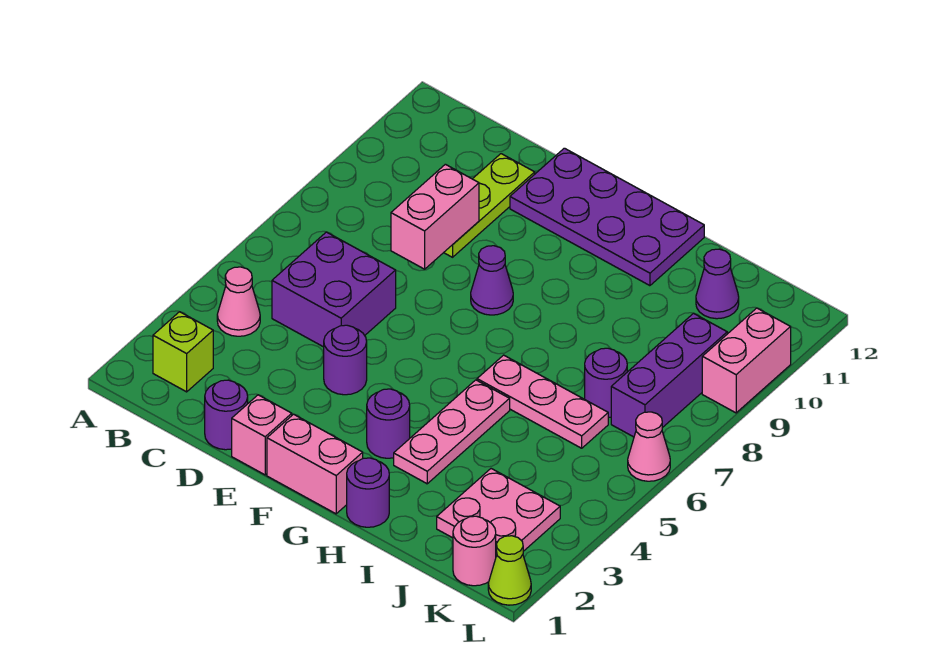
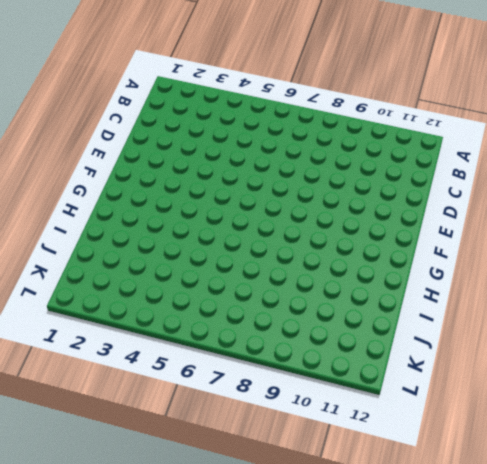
none -> lime 1x1 brick [153,312,213,392]
none -> pink 1x1 cone [217,267,260,336]
none -> purple 2x2 brick [272,232,396,347]

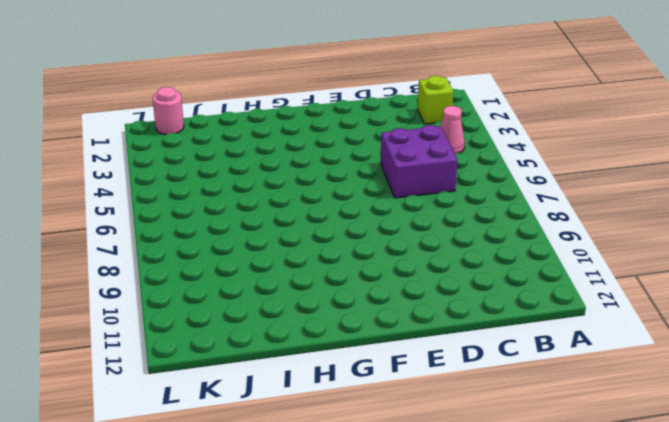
none -> purple 1x1 round brick [205,380,248,450]
none -> lime 1x3 plate [444,154,535,257]
none -> pink 1x1 brick [232,395,292,475]

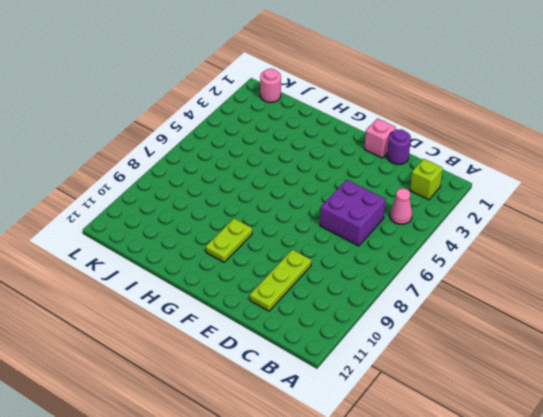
lime 1x2 plate [206,218,252,262] -> none
none -> purple 1x1 round brick [324,325,367,395]
none -> purple 2x4 plate [510,148,704,286]
none -> pink 1x2 brick [267,414,363,514]

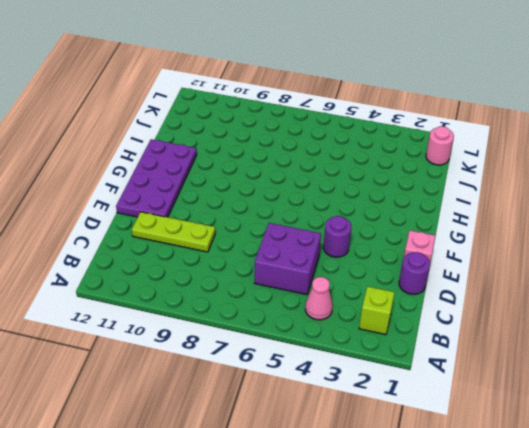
none -> pink 1x2 brick [267,414,363,514]
none -> purple 1x1 cone [471,246,513,315]
none -> purple 1x1 round brick [367,389,410,458]

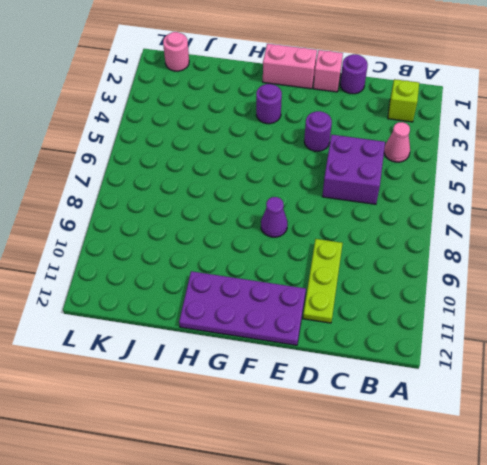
none -> purple 1x1 round brick [347,458,389,527]
none -> pink 1x3 plate [394,380,510,484]
none -> pink 1x3 plate [477,355,608,448]

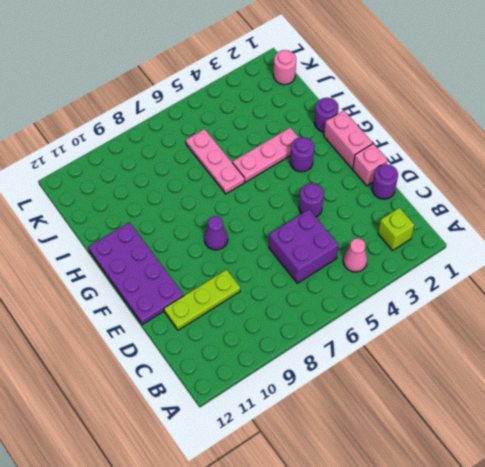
none -> pink 2x2 plate [437,469,560,556]
none -> purple 1x1 round brick [585,348,627,417]
none -> purple 1x1 cone [696,249,739,319]

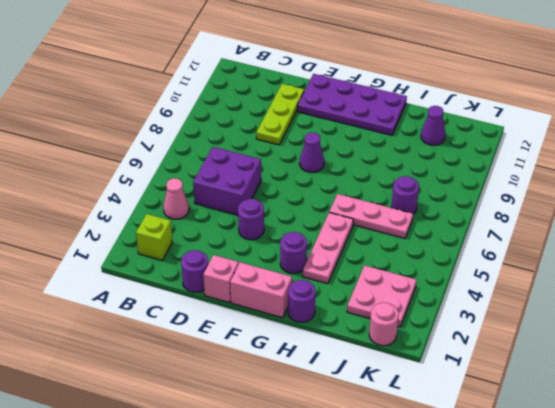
none -> purple 1x3 brick [611,313,727,437]
none -> lime 1x1 cone [488,536,531,605]
none -> pink 1x1 cone [628,412,670,481]

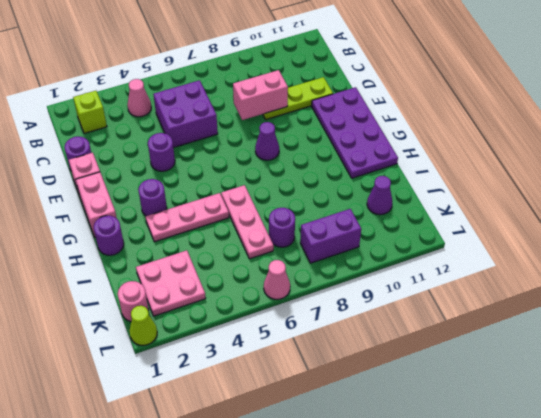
purple 1x2 brick [300,209,361,263] -> purple 1x3 brick [611,313,727,437]
none -> pink 1x2 brick [702,308,791,413]

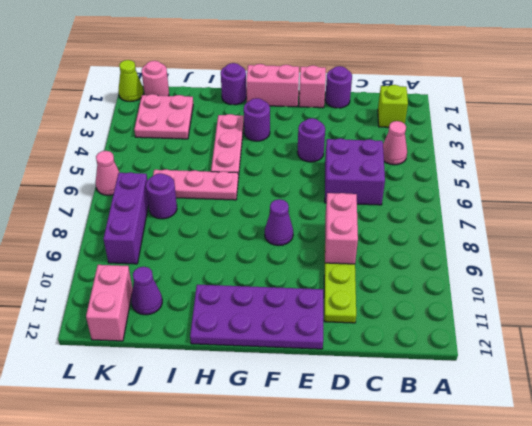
pink 1x2 brick [86,265,133,341] -> pink 1x2 brick moved to [702,308,791,413]

